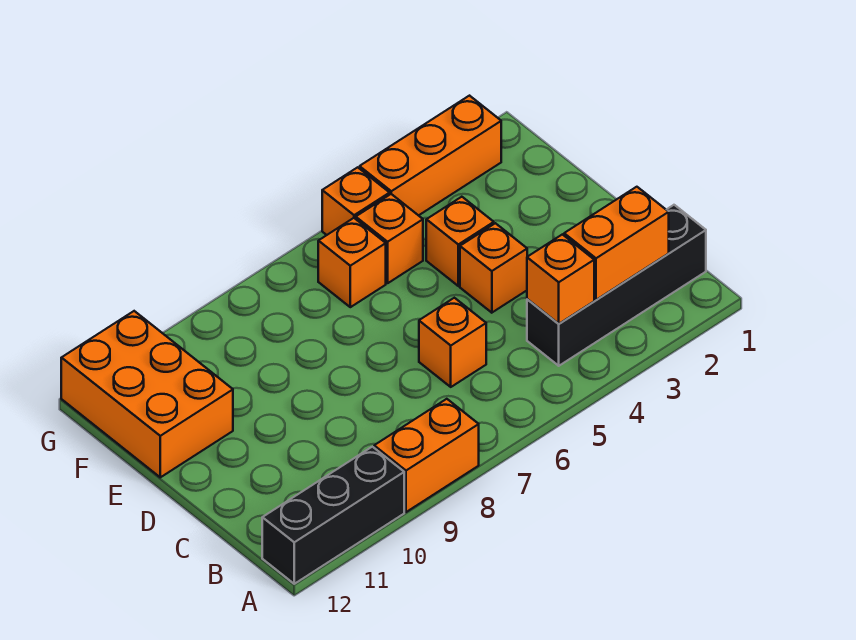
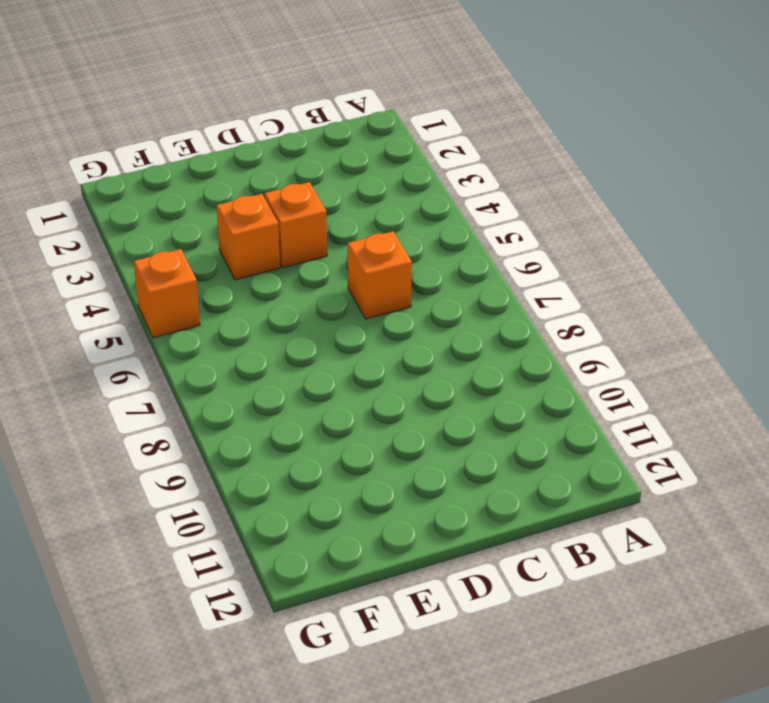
none -> orange 1x2 brick [374,399,479,512]
none -> black 1x3 brick [262,447,404,584]
none -> black 1x4 brick [527,205,706,366]

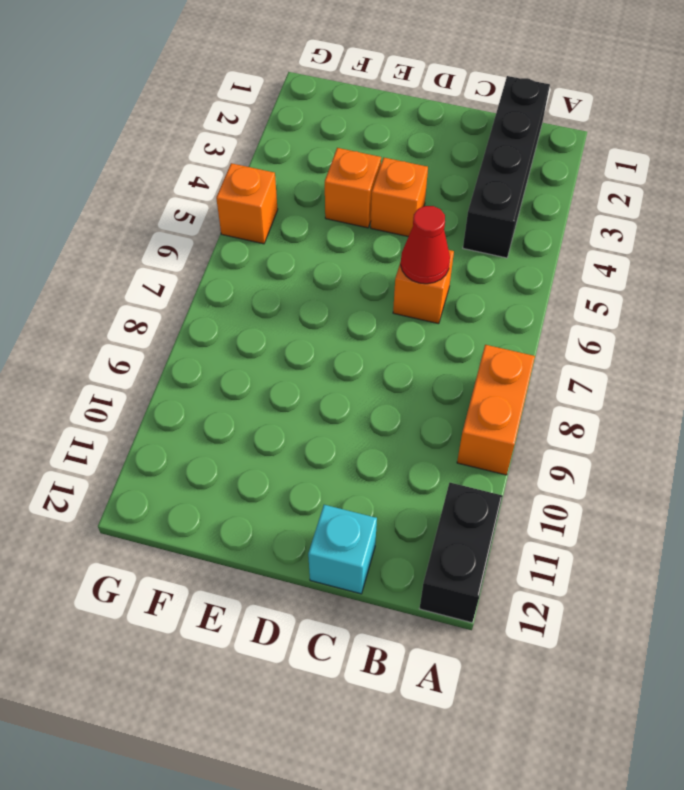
black 1x2 brick [419,483,503,623] -> black 1x3 brick [262,447,404,584]
red 1x1 cone [401,206,450,284] -> none
cyan 1x1 brick [308,505,377,594] -> none
none -> orange 2x3 brick [61,311,233,477]
none -> orange 1x1 brick [356,194,423,283]
none -> orange 1x1 brick [318,218,386,307]

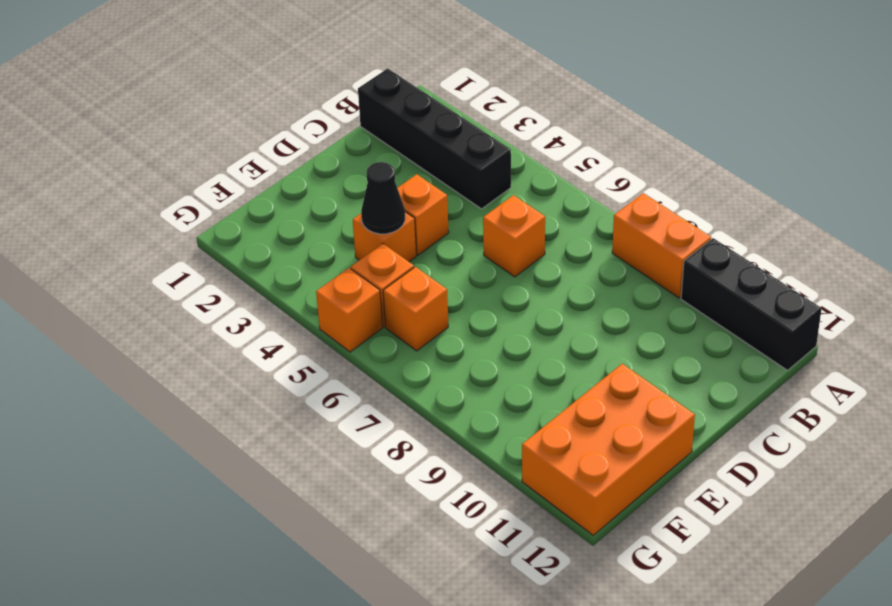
black 1x1 cone [361,162,405,234] -> none
none -> orange 1x3 brick [360,96,501,216]
none -> orange 1x2 brick [564,187,669,300]
none -> orange 1x1 brick [527,234,594,324]

